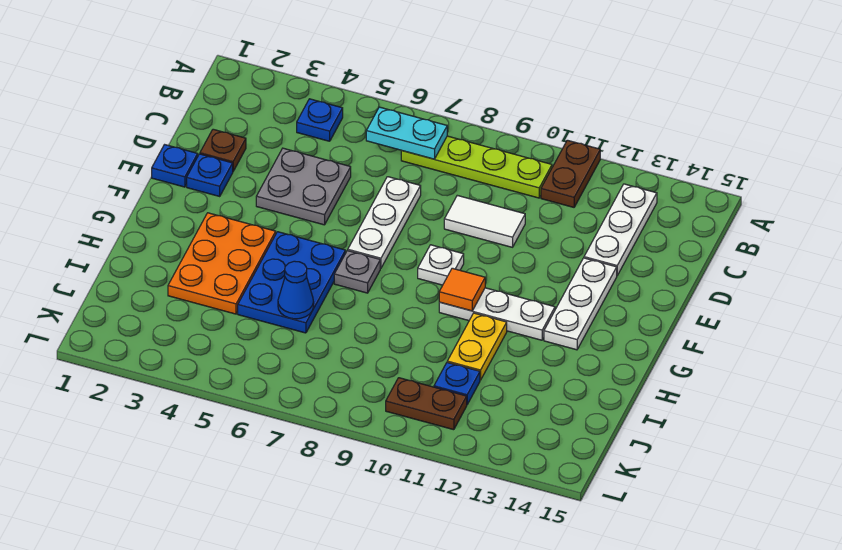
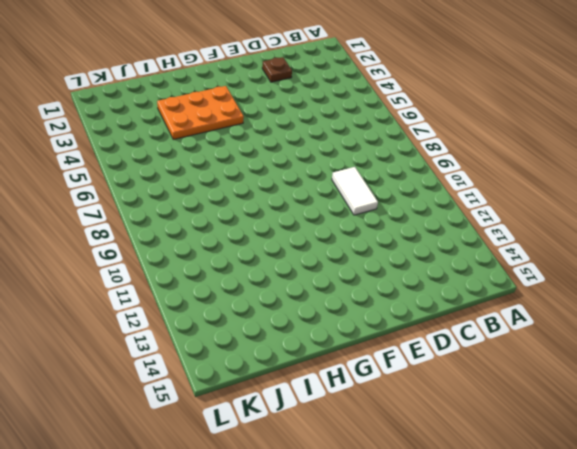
none -> brown 1x2 plate [541,140,600,207]
none -> blue 1x1 plate [297,99,343,141]
none -> lime 1x4 plate [401,136,552,198]

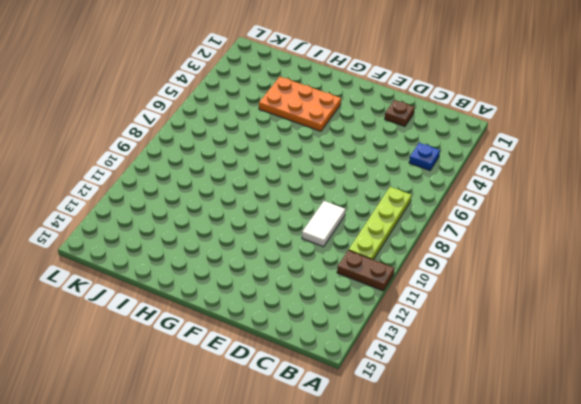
none -> white 1x3 plate [584,184,657,275]
none -> grey 2x2 plate [256,148,351,225]
none -> white 1x3 plate [348,177,421,268]

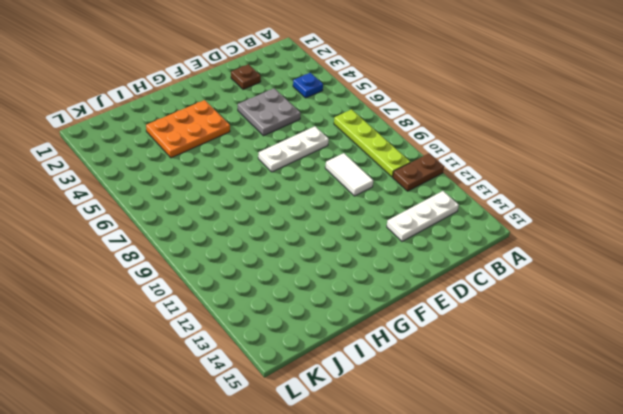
none -> blue 1x1 plate [152,145,198,187]
none -> blue 1x1 plate [187,154,233,196]
none -> white 1x3 plate [544,258,617,350]

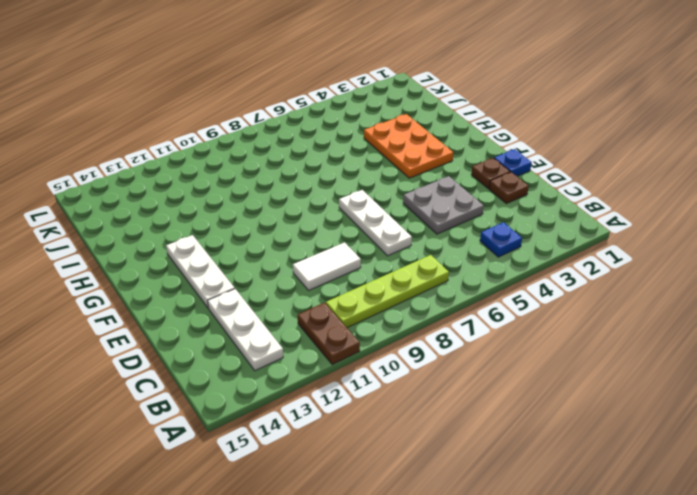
brown 1x1 plate [471,158,510,188] -> blue 1x1 plate [187,154,233,196]
none -> white 1x1 plate [418,245,464,285]
none -> blue 2x3 plate [238,232,345,333]
none -> grey 1x1 plate [334,250,380,293]

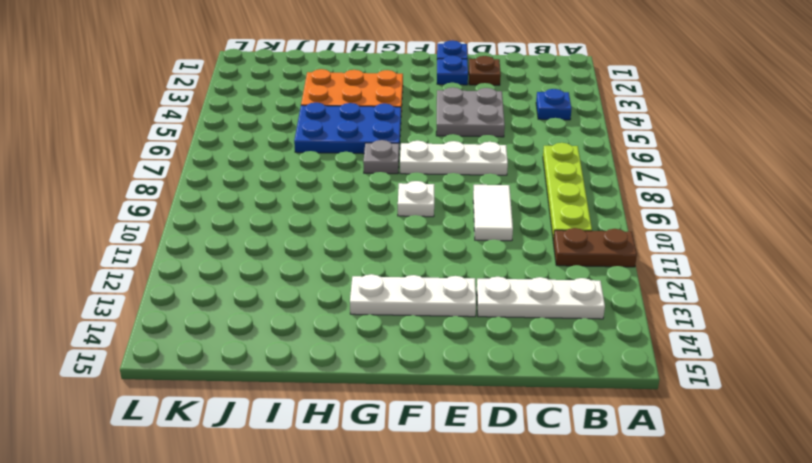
none -> white 1x3 plate [439,288,555,340]
none -> yellow 1x2 plate [447,313,507,380]
none -> blue 1x1 plate [434,363,480,404]

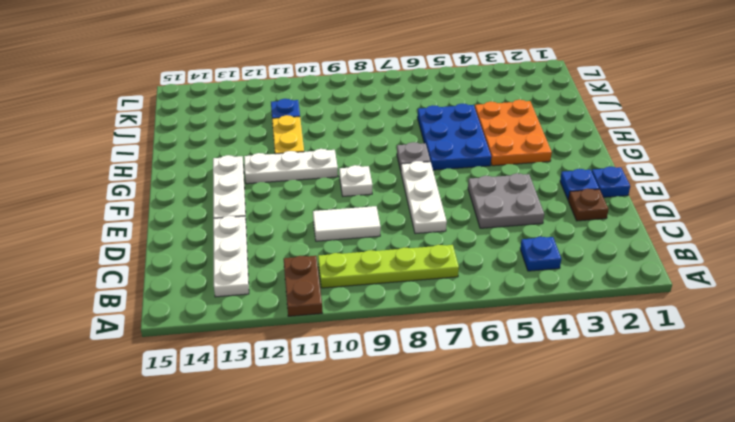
none -> brown 1x2 plate [386,378,467,430]
none -> cyan 1x2 plate [366,107,447,159]
none -> orange 1x1 tile [439,268,485,311]

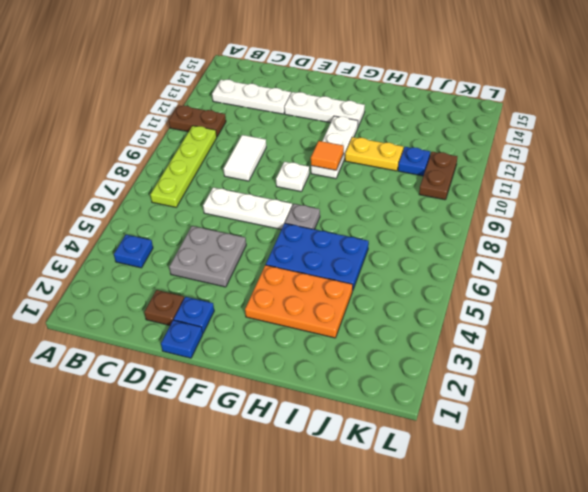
none -> cyan 1x2 plate [366,107,447,159]
none -> blue 1x1 cone [278,261,314,319]

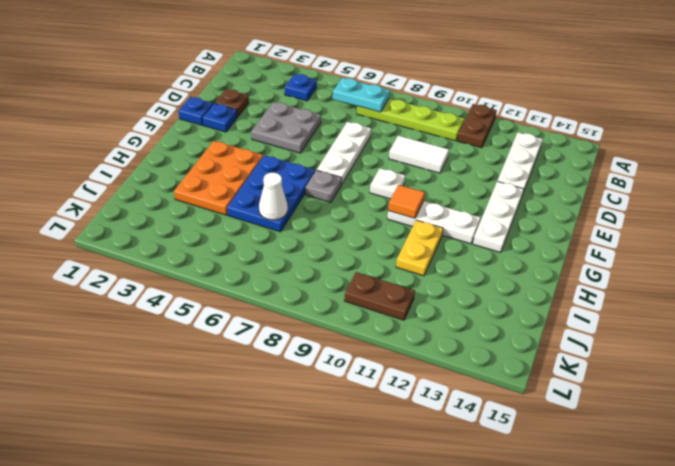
white 1x1 cone [259,172,288,220] -> blue 1x1 cone [278,261,314,319]
none -> blue 1x1 plate [434,363,480,404]

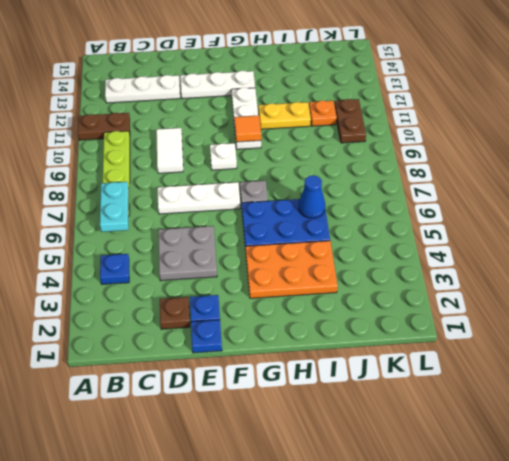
orange 1x1 plate [309,100,337,126] -> blue 1x1 plate [434,363,480,404]

